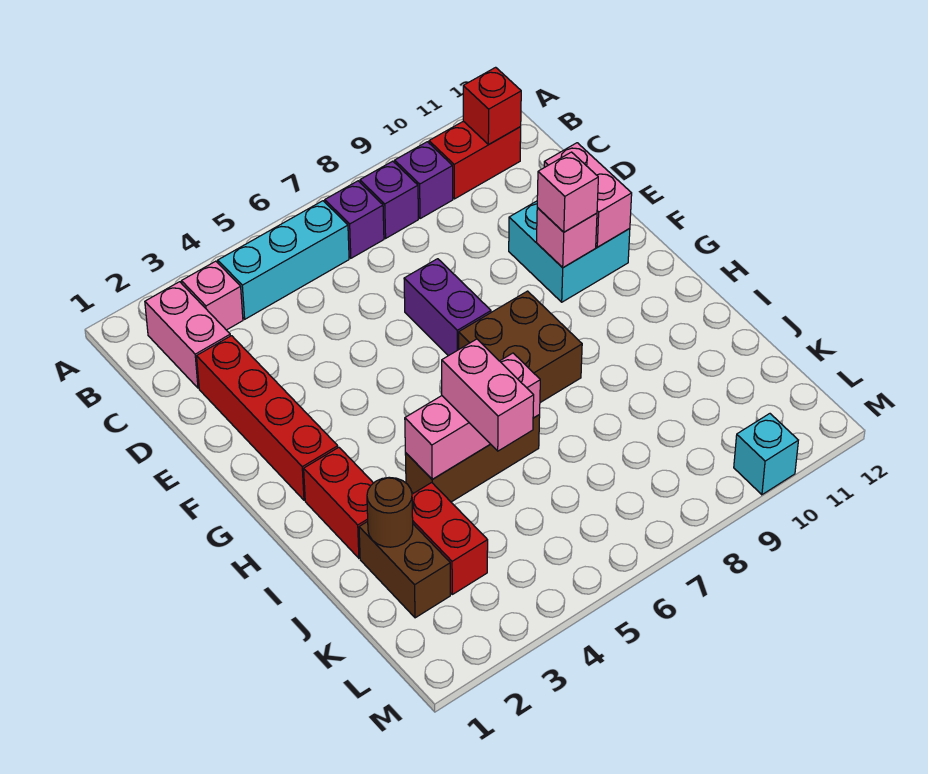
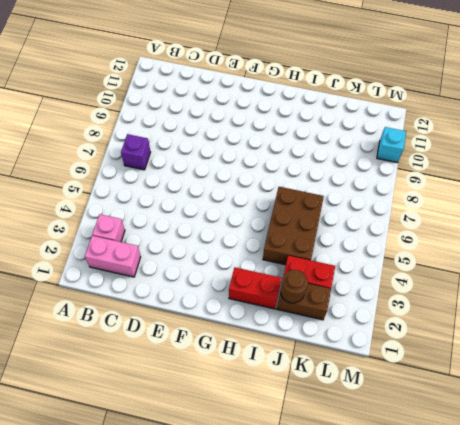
brown 2x3 brick [263,187,324,265] -> brown 1x3 brick [405,415,540,502]
none -> cyan 1x3 brick [218,201,349,319]
none -> purple 1x1 brick [360,161,418,238]
none -> purple 1x1 brick [395,142,453,219]

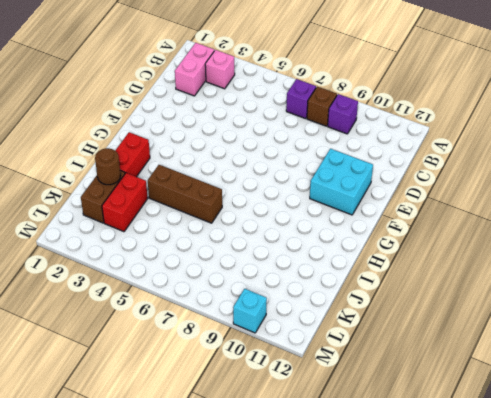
brown 1x1 brick [307,87,337,126] -> purple 1x1 brick [360,161,418,238]
none -> cyan 1x3 brick [218,201,349,319]
none -> red 1x2 brick [429,121,521,199]
none -> red 1x4 brick [197,336,338,500]

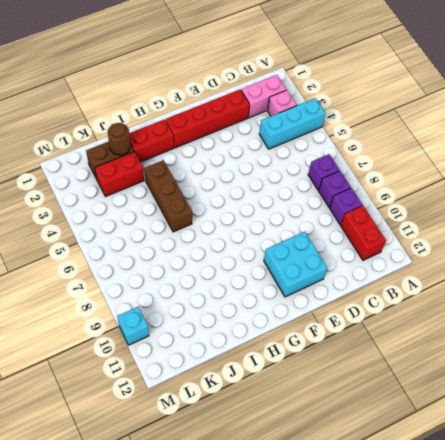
cyan 1x3 brick [259,98,325,149] -> cyan 1x3 brick turned to [218,201,349,319]
none -> purple 1x2 brick [404,259,491,356]
none -> brown 2x2 brick [459,291,582,403]
none -> red 1x1 brick [463,67,521,144]

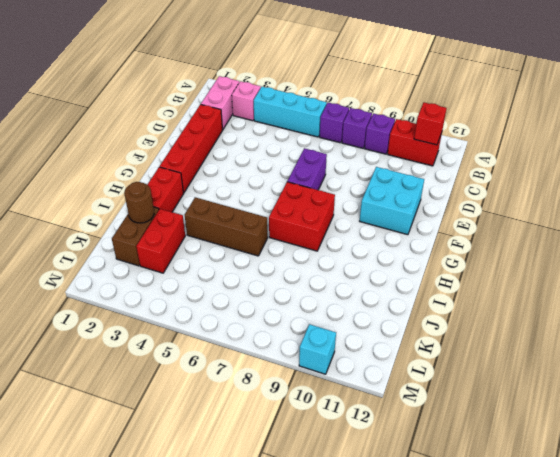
red 2x2 brick [269,182,335,251] -> brown 2x2 brick [459,291,582,403]
none -> pink 1x2 brick [544,143,632,247]
none -> pink 1x1 brick [536,207,597,268]
none -> pink 1x3 brick [405,353,540,479]

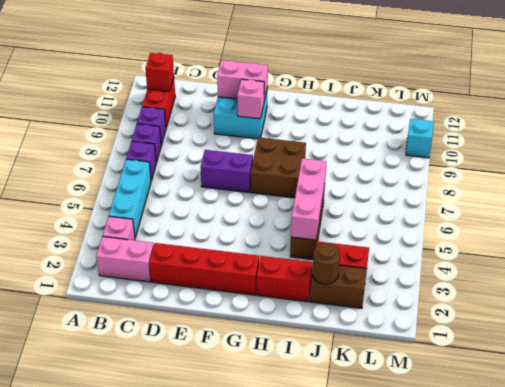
none -> pink 1x1 brick [537,152,598,232]
none -> pink 1x2 brick [442,339,534,451]

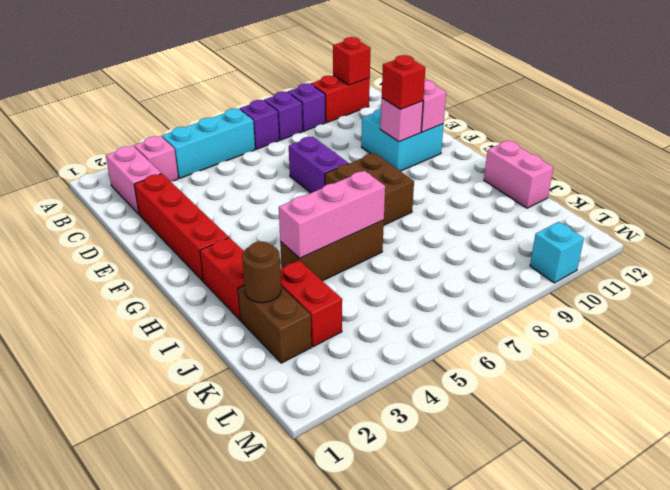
red 1x1 brick [382,55,426,109] -> pink 1x1 brick [537,152,598,232]
pink 1x2 brick [484,140,553,208] -> pink 1x2 brick moved to [442,339,534,451]

